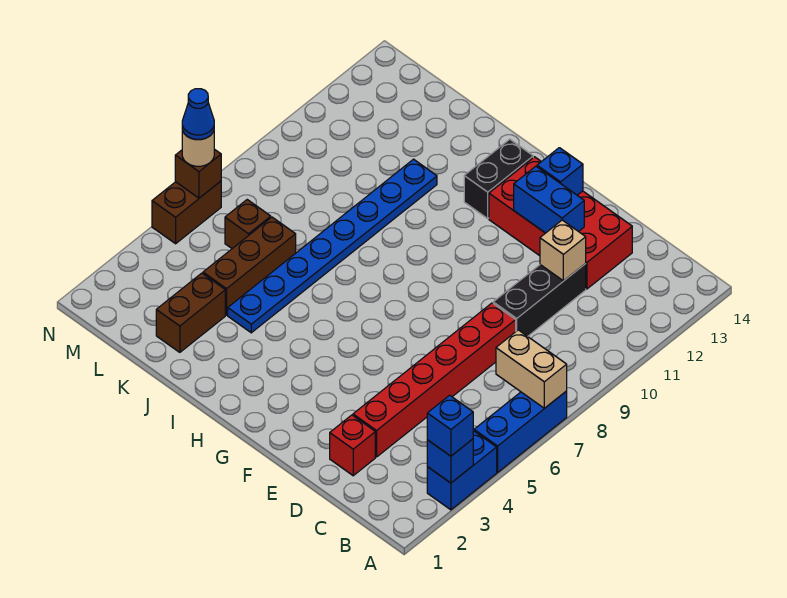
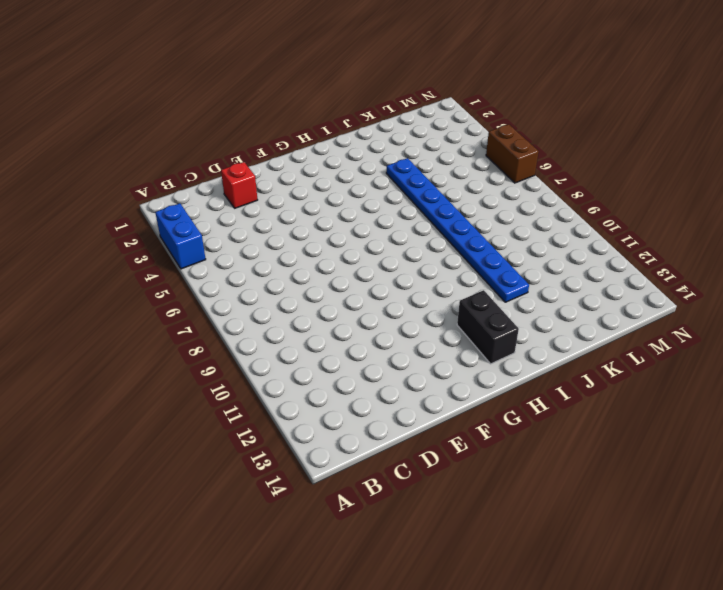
none -> blue 1x3 brick [474,391,567,472]
none -> red 1x6 brick [353,303,516,457]
none -> black 1x3 brick [493,264,586,336]

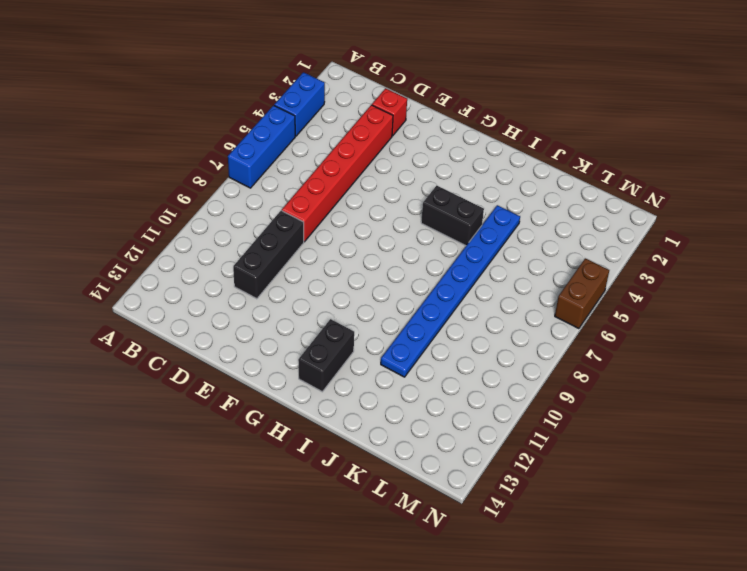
black 1x2 brick [421,186,484,246] -> none
none -> red 2x4 brick [489,157,632,289]
none -> brown 1x2 brick [156,273,225,352]
none -> brown 1x3 brick [203,217,296,315]

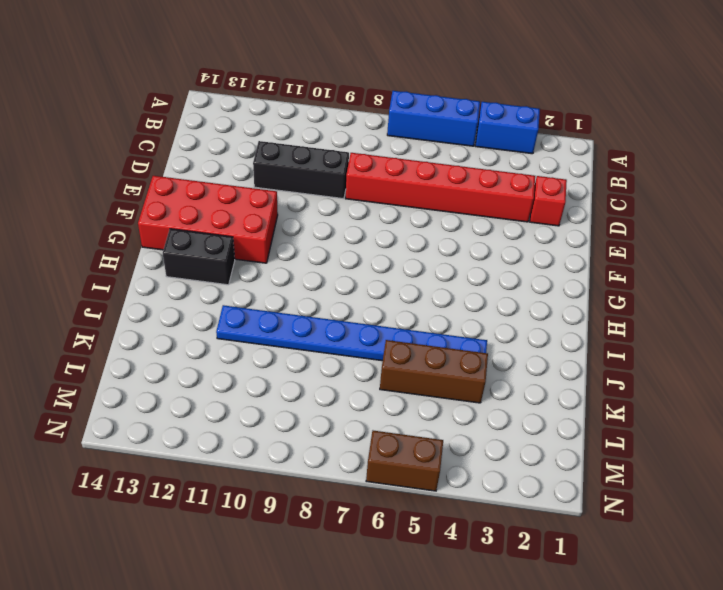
red 2x4 brick [138,176,278,263] -> red 2x4 brick turned to [489,157,632,289]
none -> brown 1x2 brick [156,273,225,352]
none -> brown 1x1 brick [225,200,271,248]
none -> blue 1x1 brick [427,439,473,483]

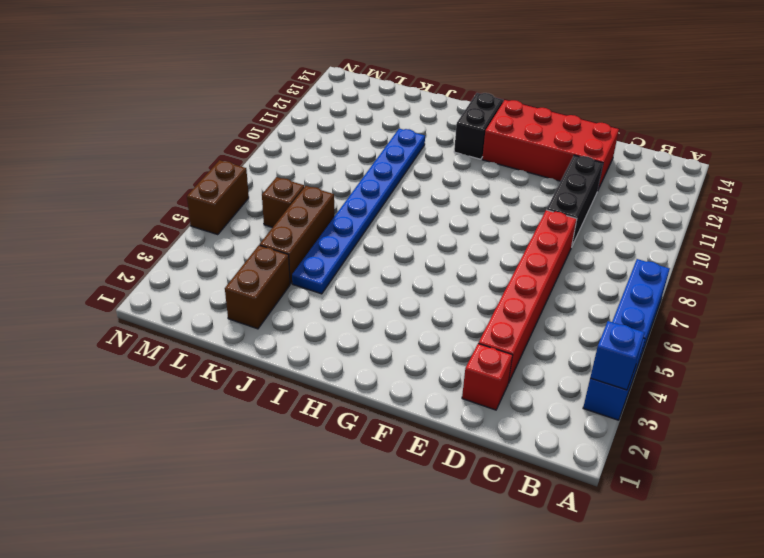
none -> tan 1x2 brick [496,330,567,408]
none -> tan 1x1 brick [540,220,586,281]
none -> blue 1x2 brick [514,166,584,233]

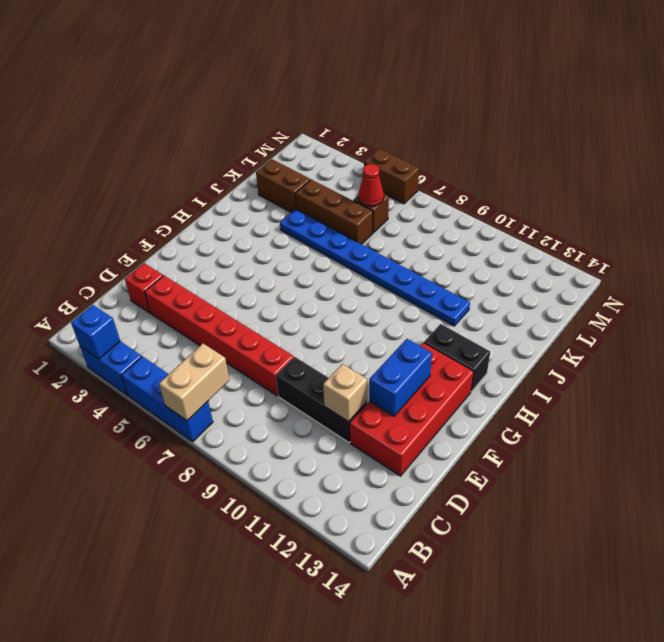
red 1x1 cone [358,164,384,207] -> none
none -> blue 1x1 brick [537,148,583,195]
none -> brown 1x1 brick [175,149,221,198]
none -> blue 1x1 brick [427,395,473,456]

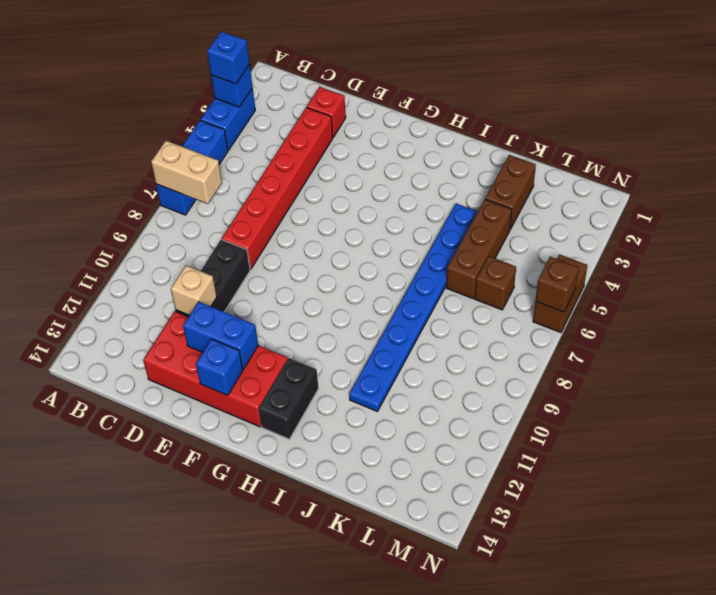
none -> tan 1x1 round brick [182,131,214,166]
none -> blue 1x1 cone [182,89,214,140]

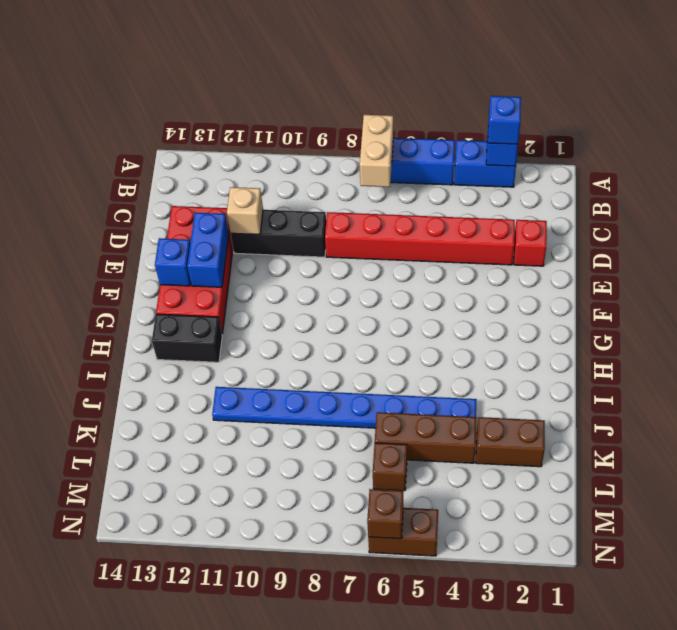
none -> tan 1x1 round brick [182,131,214,166]
none -> blue 1x1 cone [182,89,214,140]

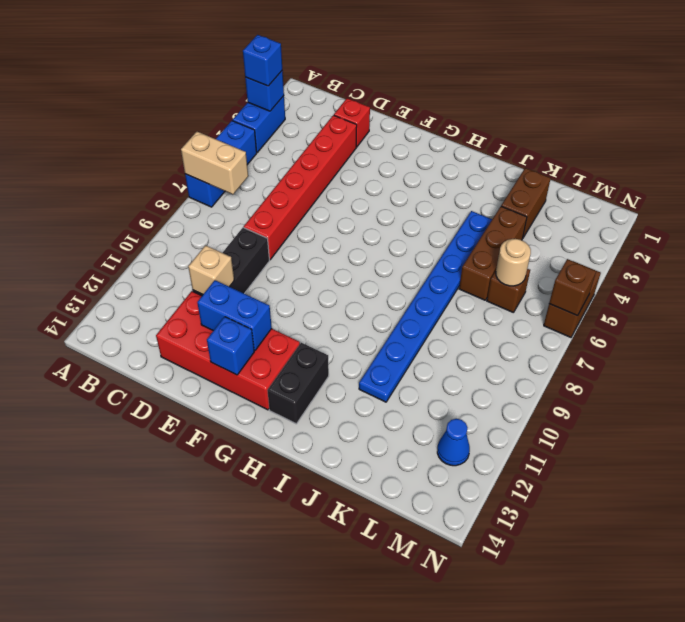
tan 1x1 round brick [496,239,531,286] -> tan 1x1 round brick moved to [182,131,214,166]
blue 1x1 cone [437,419,470,466] -> blue 1x1 cone moved to [182,89,214,140]

